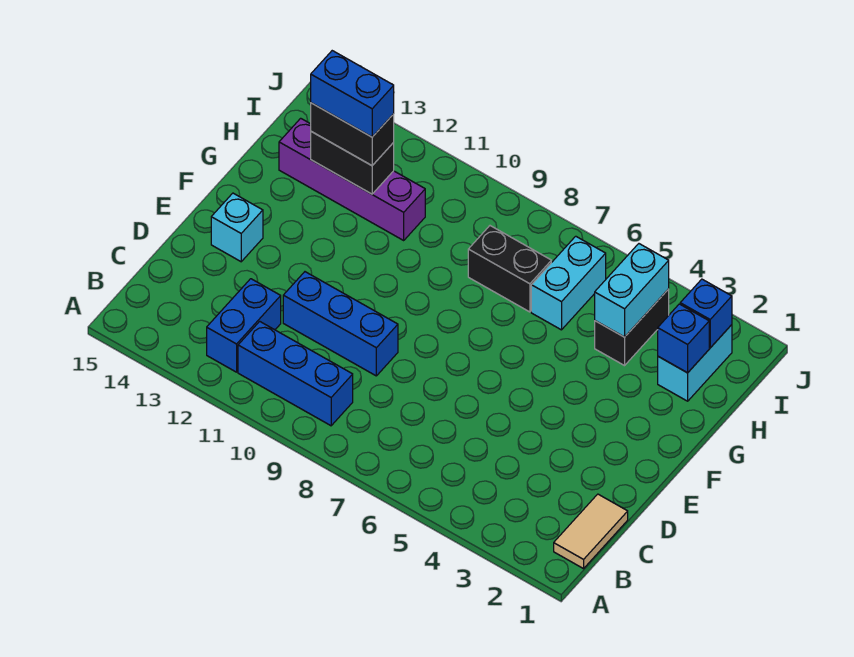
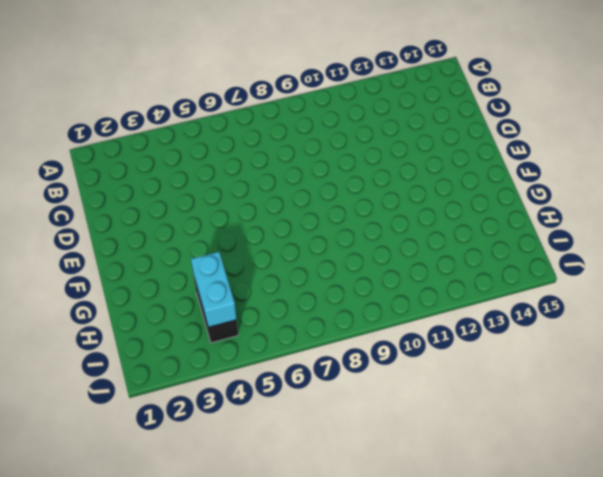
none -> tan 1x2 tile [554,494,628,569]
none -> blue 1x3 brick [238,321,353,426]
none -> blue 1x2 brick [207,279,281,372]

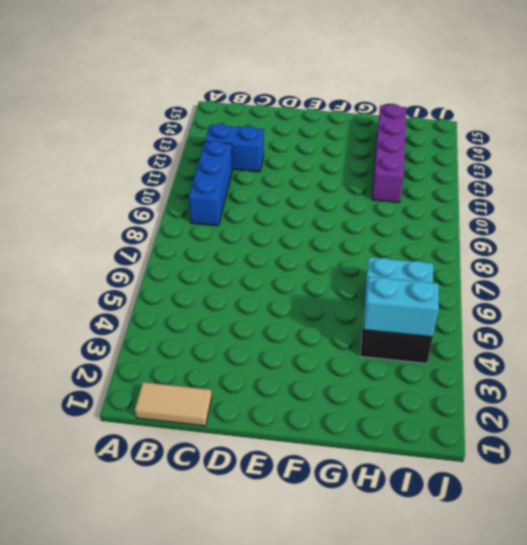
none -> blue 1x3 brick [283,272,398,376]
none -> cyan 1x1 brick [211,193,263,262]
none -> cyan 1x2 brick [658,325,732,401]

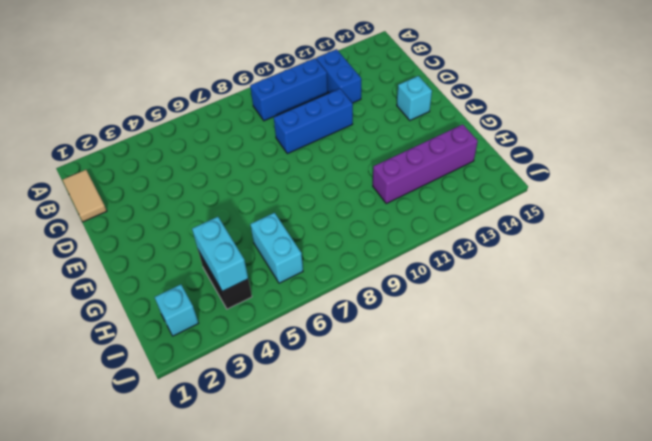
cyan 1x1 brick [155,285,198,336] -> cyan 1x2 brick [658,325,732,401]
none -> black 1x2 brick [468,226,551,312]
none -> blue 1x1 brick [658,304,709,373]
none -> black 1x2 brick [311,132,394,194]

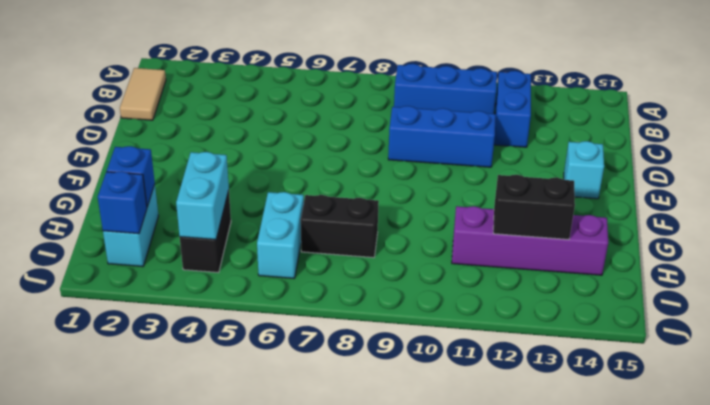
none -> black 1x2 brick [311,103,394,166]
none -> blue 1x2 brick [311,51,394,137]

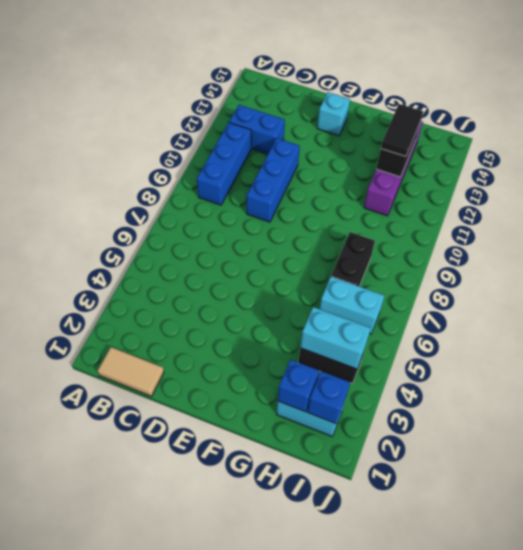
black 1x2 tile [381,104,423,156] -> black 1x2 brick [311,103,394,166]
none -> blue 1x2 brick [311,51,394,137]

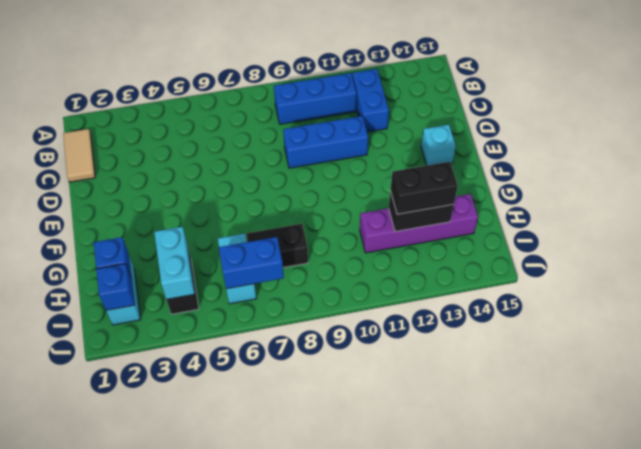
blue 1x2 brick [219,237,284,289] -> blue 1x2 brick moved to [311,51,394,137]

